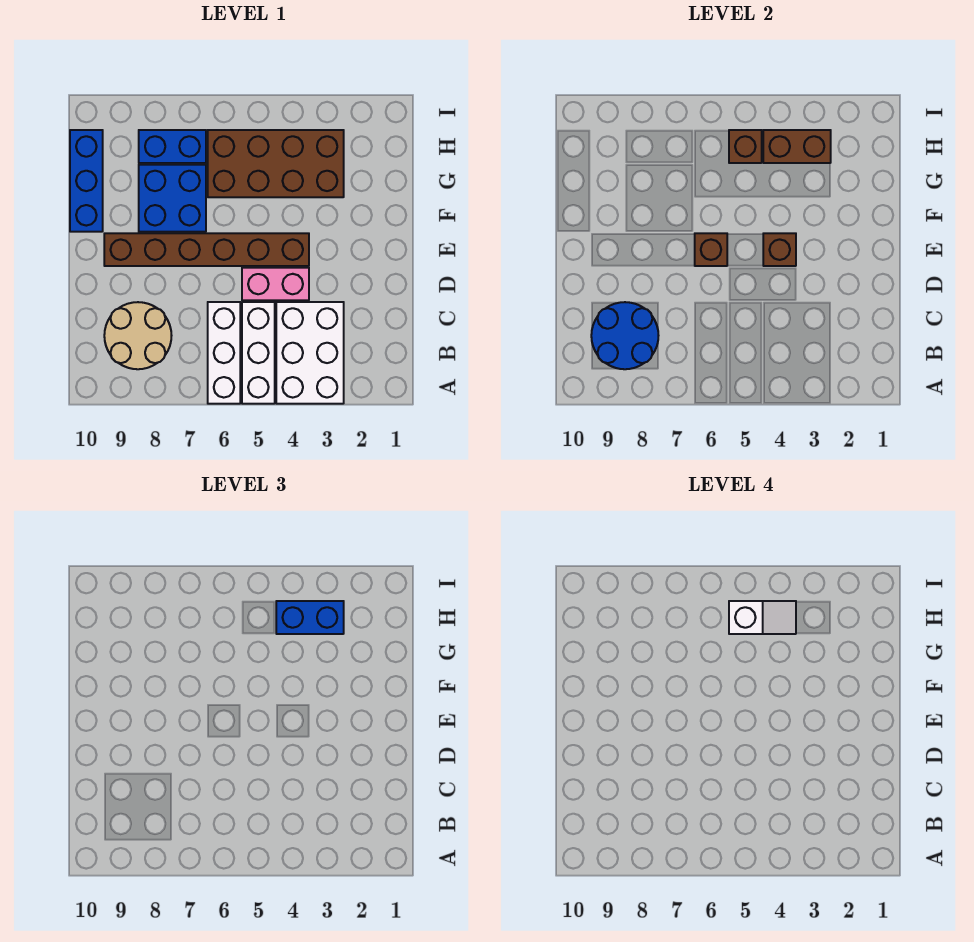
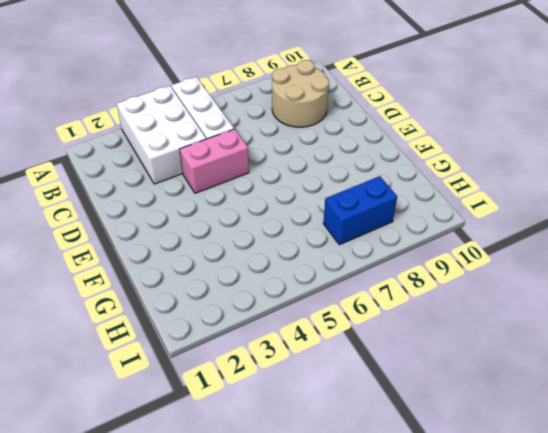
none -> white 1x3 brick [208,302,240,404]
none -> brown 1x6 brick [104,233,309,266]
none -> blue 2x2 brick [139,165,206,232]

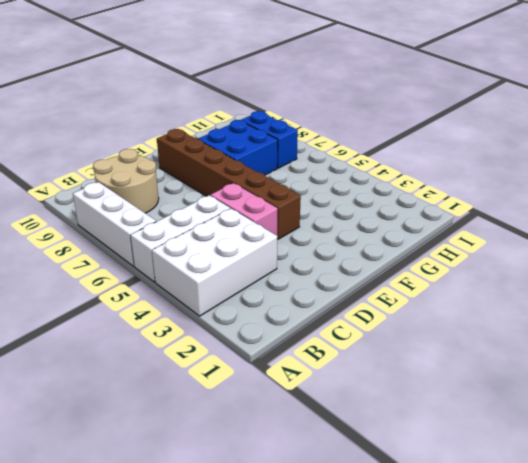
white 1x3 brick [73,182,156,266] -> white 1x3 brick turned to [208,302,240,404]
none -> blue 1x3 brick [70,130,103,232]
none -> brown 2x4 brick [208,130,344,197]
none -> blue 2x2 round brick [591,302,659,369]

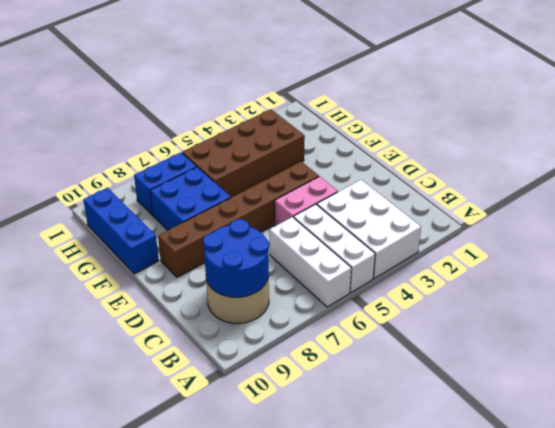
none -> brown 1x1 brick [763,233,796,266]
none -> brown 1x1 brick [695,233,727,266]
none -> brown 1x2 brick [763,130,831,163]

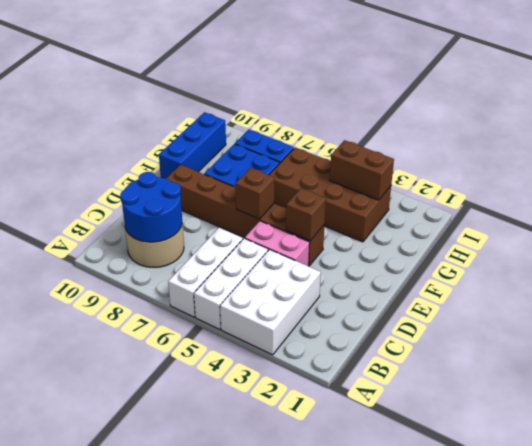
none -> brown 1x1 brick [729,130,762,163]
none -> blue 1x2 brick [276,601,344,634]
none -> white 1x2 slope [729,601,796,634]

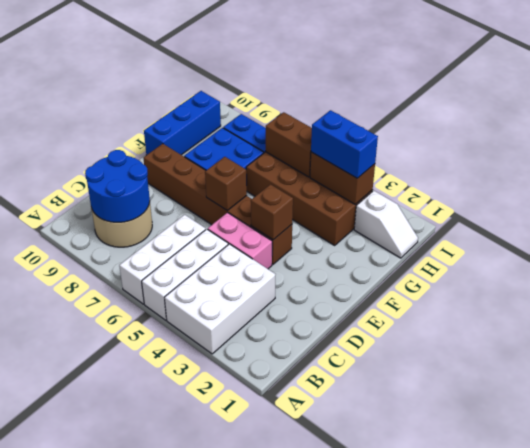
white 1x2 slope [354,191,418,258] -> white 1x2 slope moved to [729,601,796,634]
brown 1x2 brick [266,112,312,177] -> brown 1x1 brick [729,130,762,163]

